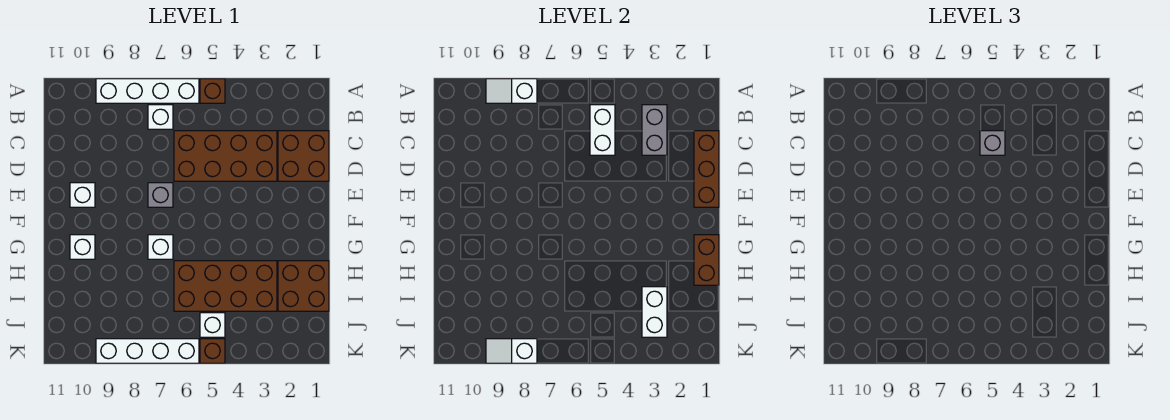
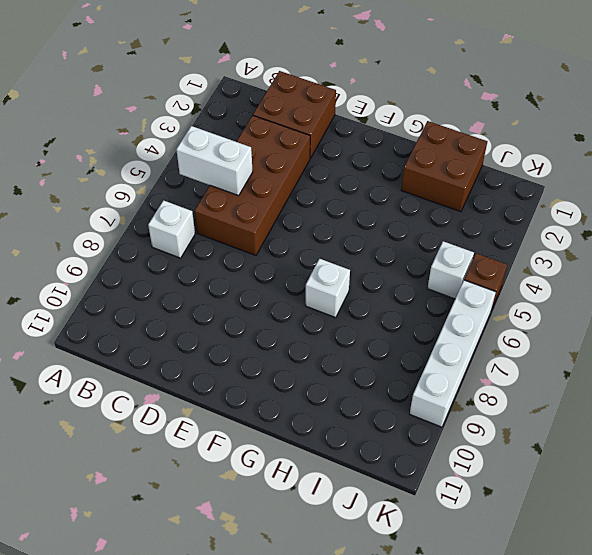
none -> brown 1x1 brick [200,79,225,103]
none -> white 1x4 brick [96,79,199,103]
none -> grey 1x1 brick [148,183,173,207]

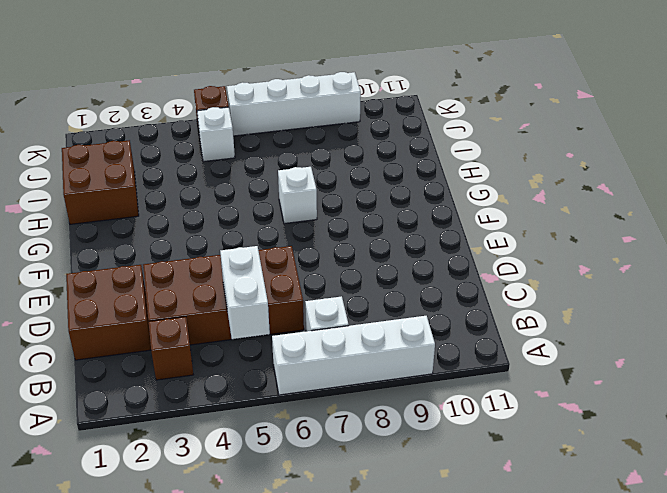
brown 1x1 brick [149,317,193,380] -> brown 1x1 brick moved to [200,79,225,103]
none -> grey 1x1 brick [148,183,173,207]
none -> white 1x1 brick [70,183,95,207]
none -> white 1x1 brick [70,235,95,259]

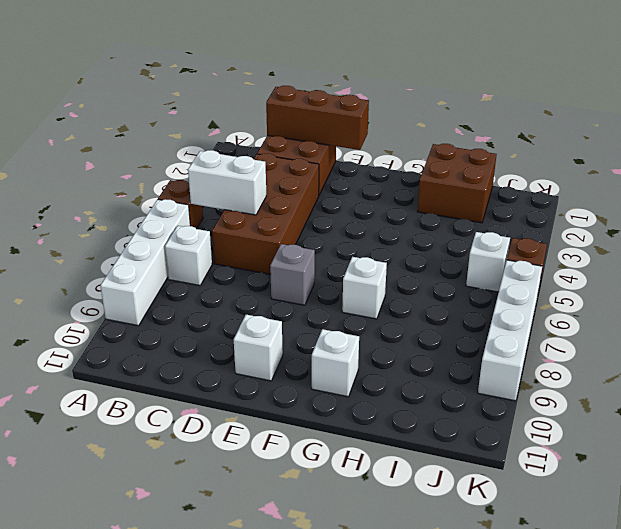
none -> brown 2x4 brick [174,261,277,311]
none -> white 1x2 slope [486,79,537,103]
none -> grey 1x2 brick [642,105,667,155]

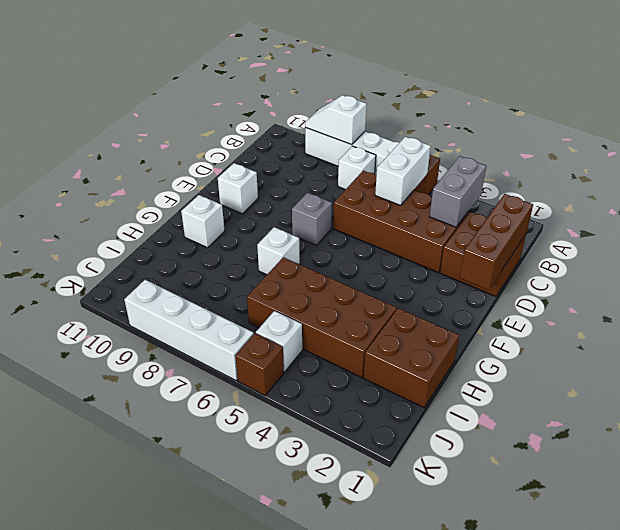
none -> brown 1x2 brick [694,235,719,285]
none -> white 1x2 brick [642,287,667,337]
none -> white 1x2 slope [486,339,537,363]

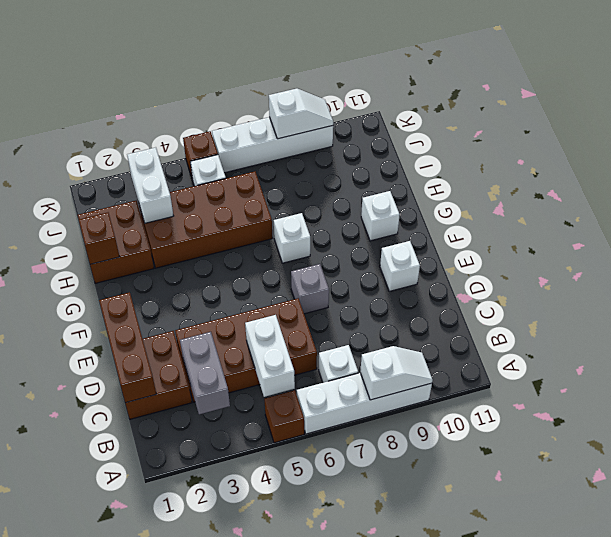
brown 1x1 brick [79,213,120,264] -> brown 1x2 brick [694,235,719,285]
none -> grey 1x1 brick [980,131,1005,155]

